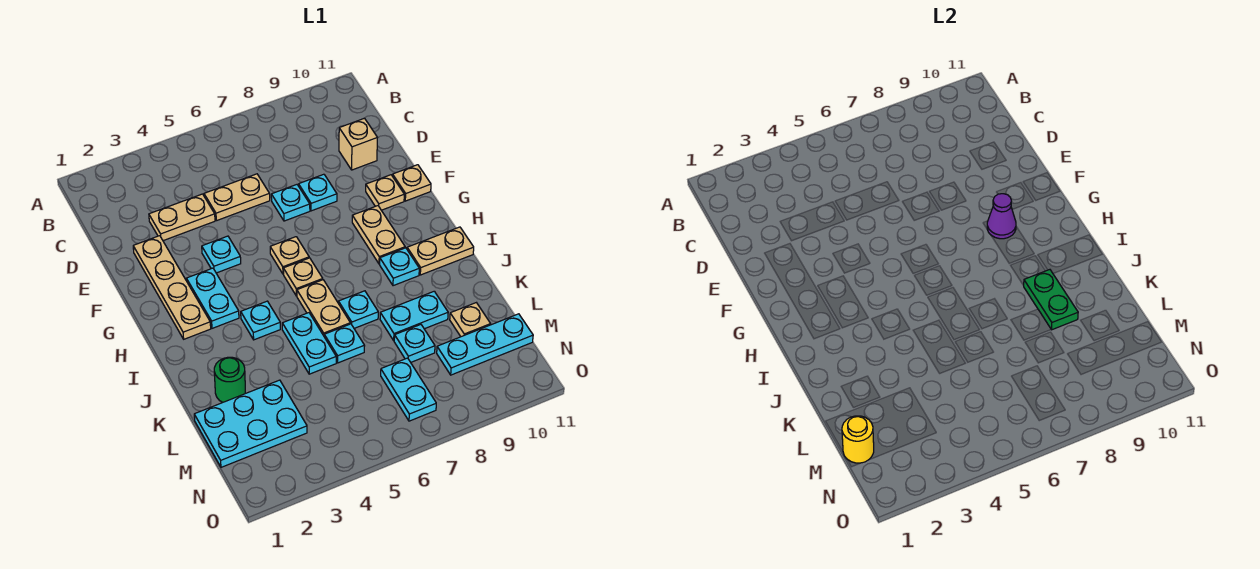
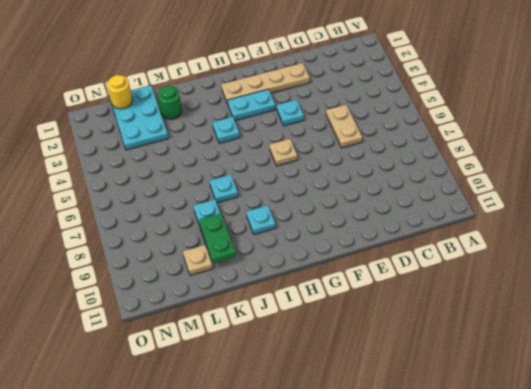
green 1x2 plate [199,213,236,264] -> green 1x2 plate turned to [1024,270,1078,330]
none -> tan 1x2 plate [149,194,215,241]
none -> tan 1x1 brick [339,118,378,170]
none -> cyan 1x1 plate [271,185,310,221]
none -> cyan 1x1 plate [299,174,337,211]

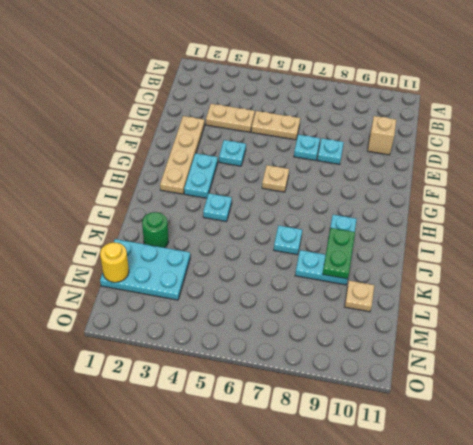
none -> tan 1x1 plate [366,175,404,210]
none -> tan 1x1 plate [393,165,431,201]
none -> tan 1x2 plate [352,206,405,264]
none -> tan 1x1 plate [283,258,323,296]

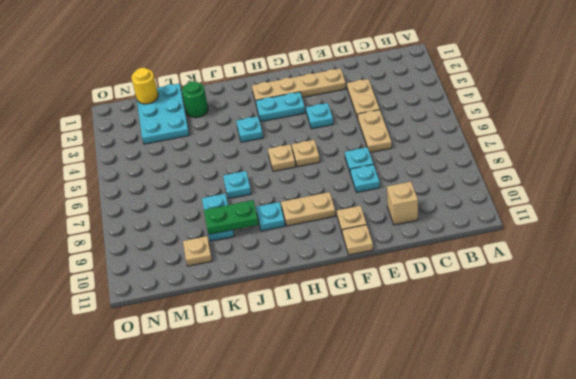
none -> tan 1x2 plate [297,280,350,335]
none -> tan 1x2 plate [407,227,474,275]
none -> cyan 1x2 plate [282,313,336,374]
none -> cyan 1x1 plate [324,324,365,363]

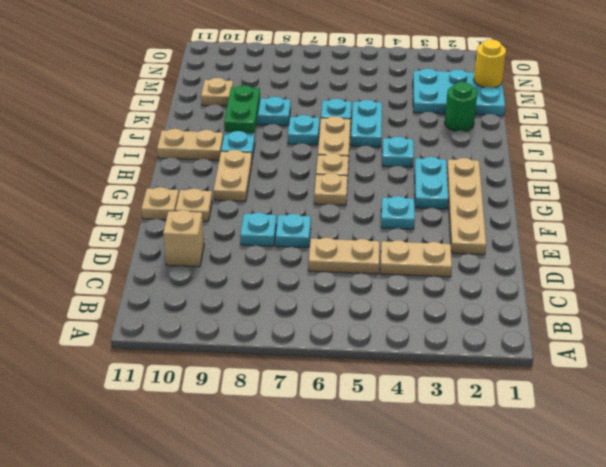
none -> cyan 1x1 plate [394,325,435,362]
none -> cyan 1x2 plate [381,358,436,421]
none -> cyan 1x3 plate [437,314,533,375]
none -> purple 1x1 cone [987,194,1016,239]

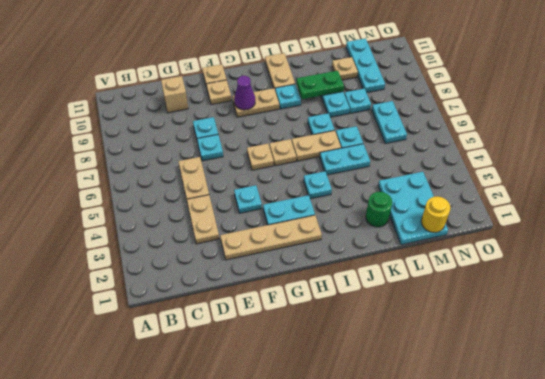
cyan 1x2 plate [372,101,407,144] -> cyan 1x2 plate turned to [381,358,436,421]

